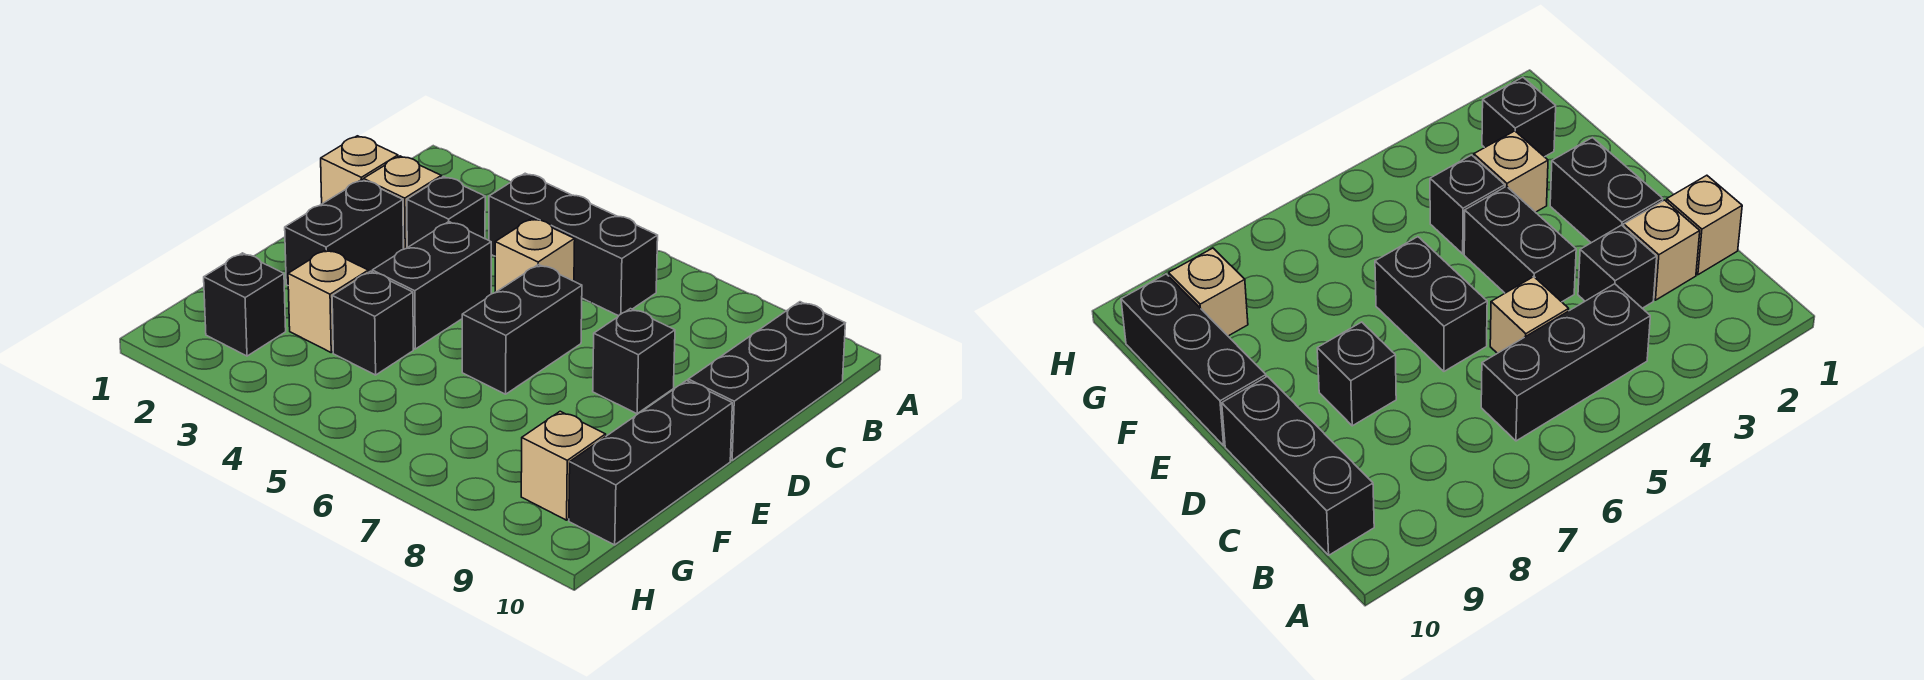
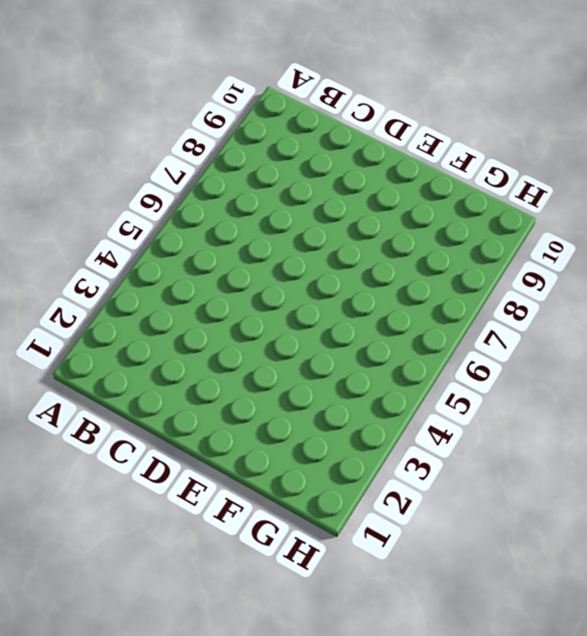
none -> black 1x3 brick [489,173,658,316]
none -> black 1x3 brick [688,302,845,460]
none -> tan 1x1 brick [321,136,398,204]

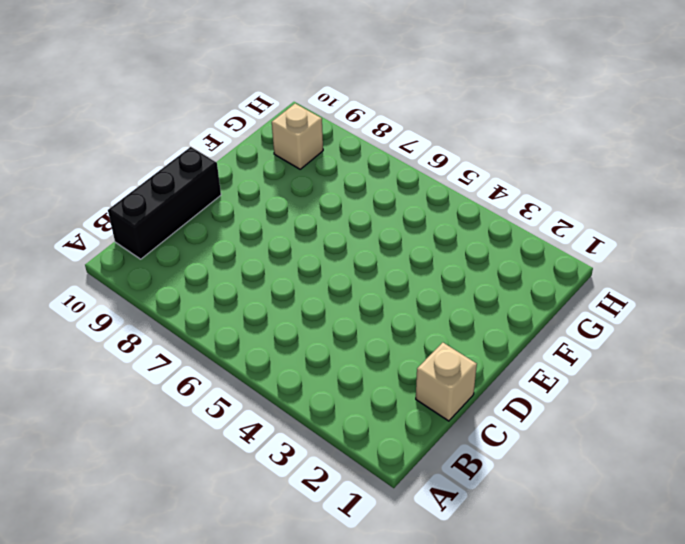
none -> black 1x3 brick [489,173,658,316]
none -> tan 1x1 brick [363,156,441,249]
none -> black 1x1 brick [407,177,485,248]

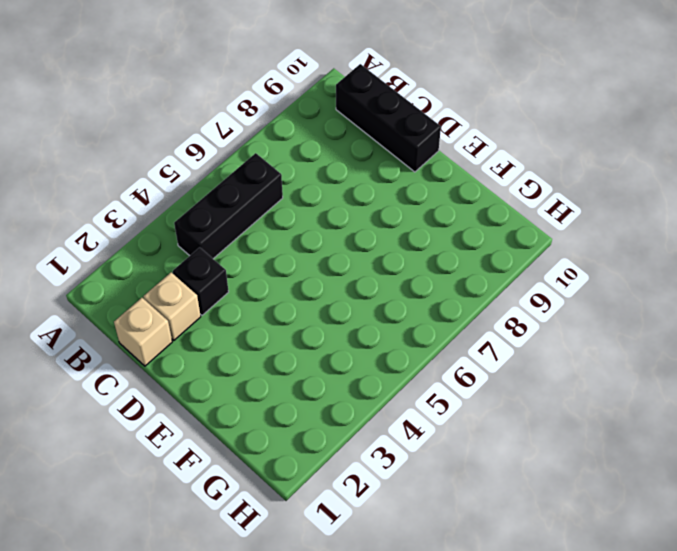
none -> tan 1x1 brick [495,218,575,292]
none -> black 1x2 brick [285,180,403,285]
none -> black 1x2 brick [372,222,491,349]

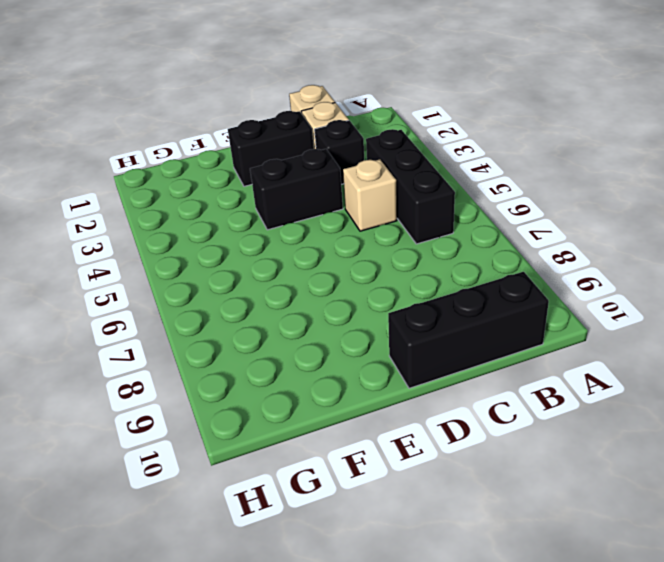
none -> black 1x2 brick [462,265,582,394]
none -> black 1x1 brick [593,309,675,414]
none -> black 1x3 brick [569,381,732,545]

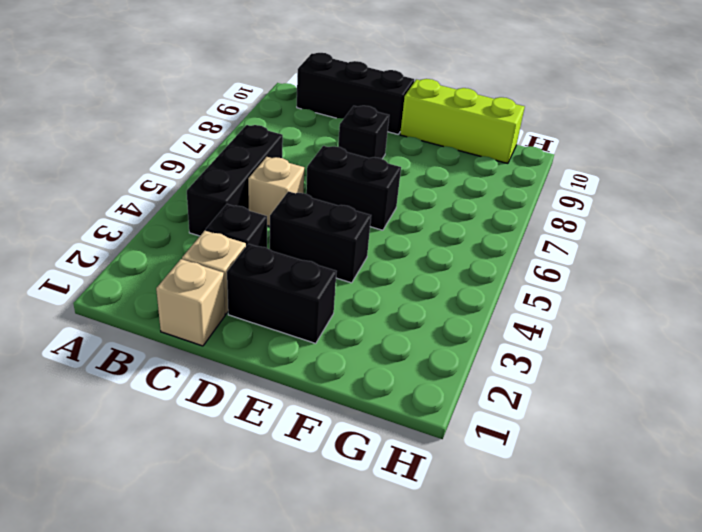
lime 1x3 brick [400,79,525,163] -> black 1x3 brick [569,381,732,545]
none -> tan 1x1 brick [288,250,368,352]
none -> black 1x1 brick [332,271,413,375]
none -> black 1x1 brick [204,253,286,356]

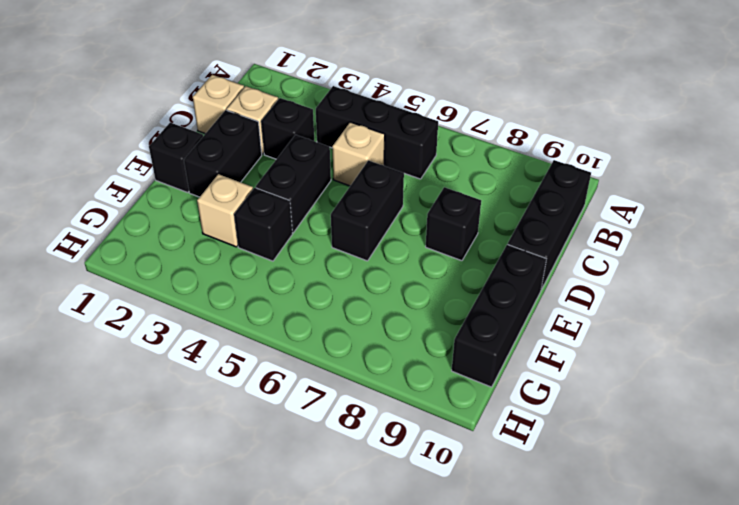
black 1x1 brick [149,123,203,192] -> black 1x1 brick moved to [204,253,286,356]
none -> tan 1x1 brick [521,411,606,520]

